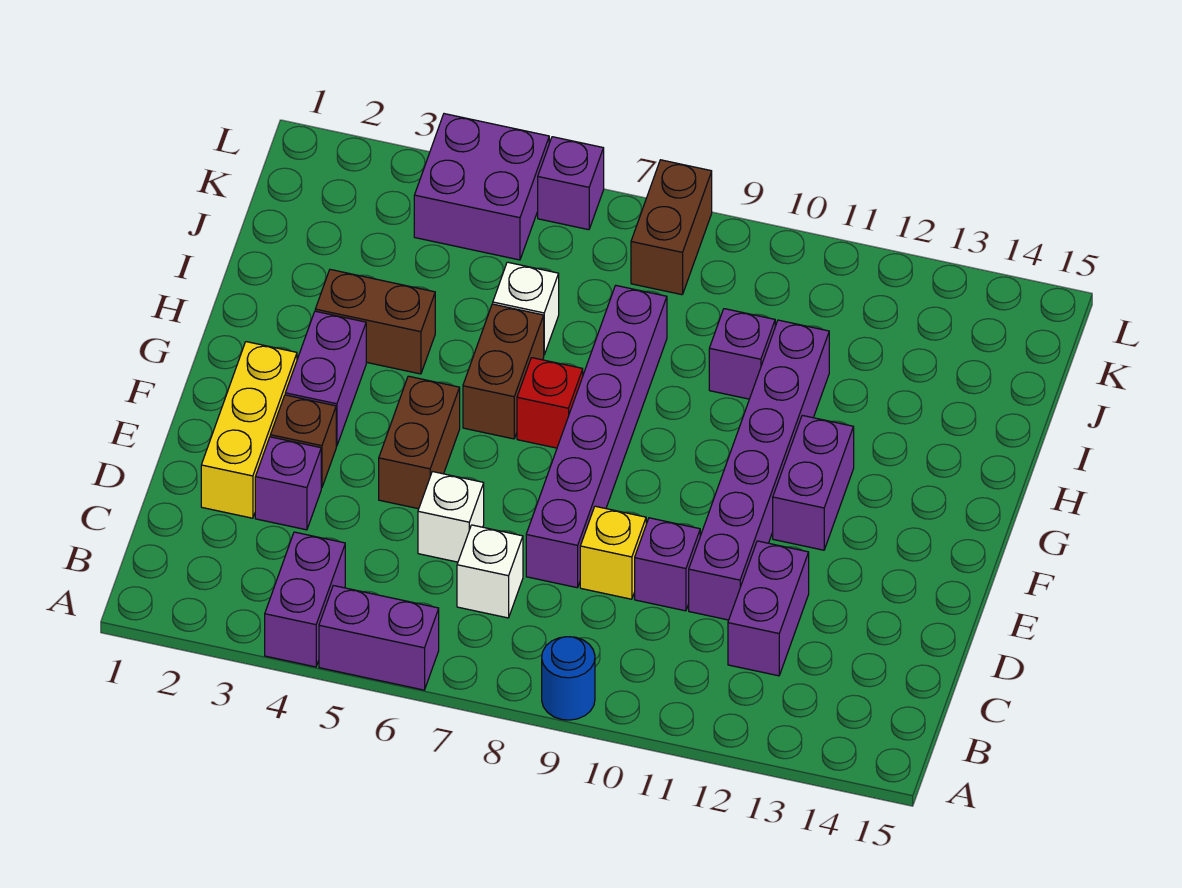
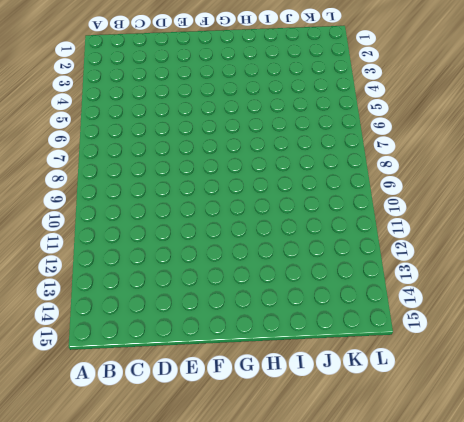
none -> purple 1x2 brick [265,532,345,667]
none -> purple 1x2 brick [319,586,439,690]
none -> blue 1x1 round brick [542,637,595,720]

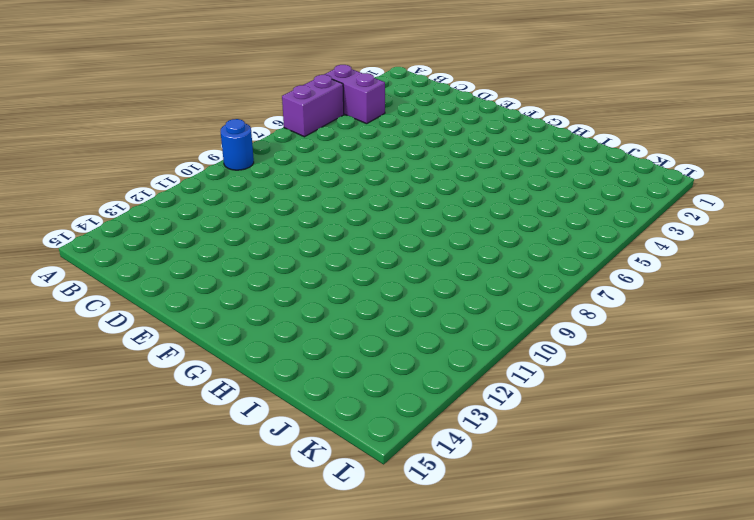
none -> white 1x1 brick [457,525,523,618]
none -> purple 1x2 brick [728,541,809,676]
none -> yellow 1x3 brick [201,342,297,518]

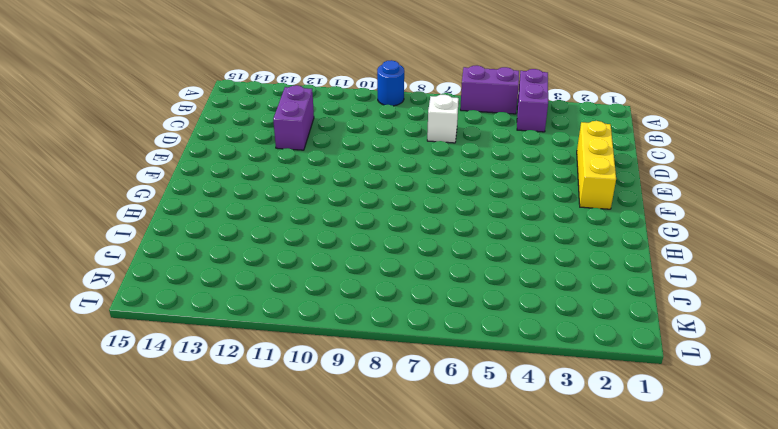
none -> purple 1x1 brick [255,437,321,530]
none -> white 1x1 brick [418,472,484,562]
none -> purple 1x6 brick [526,285,667,588]

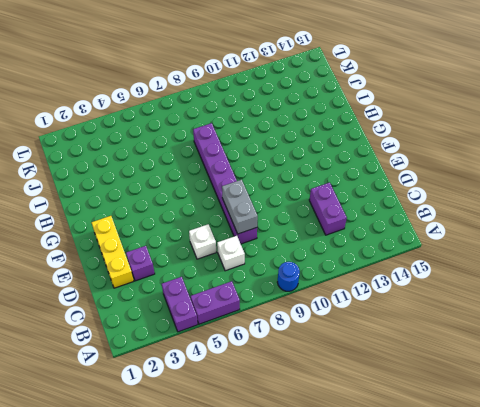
grey 1x2 brick [222,180,258,234] -> none
none -> yellow 1x1 brick [580,506,646,599]
none -> purple 1x1 brick [635,518,700,611]
none -> purple 1x6 brick [689,320,829,620]

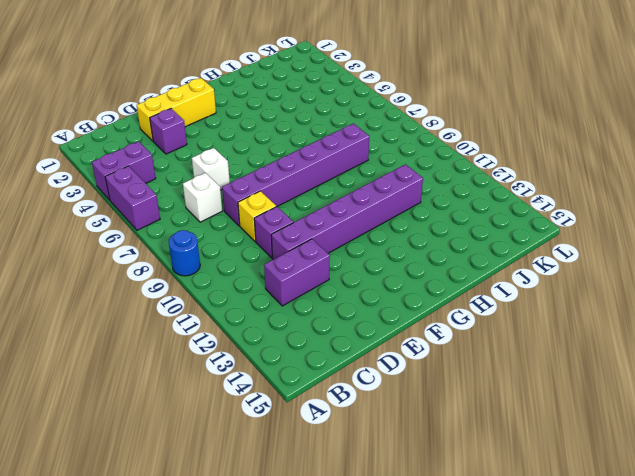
none -> brown 1x1 brick [270,395,336,488]
none -> brown 1x2 brick [379,376,460,509]
none -> purple 1x2 brick [285,311,366,446]

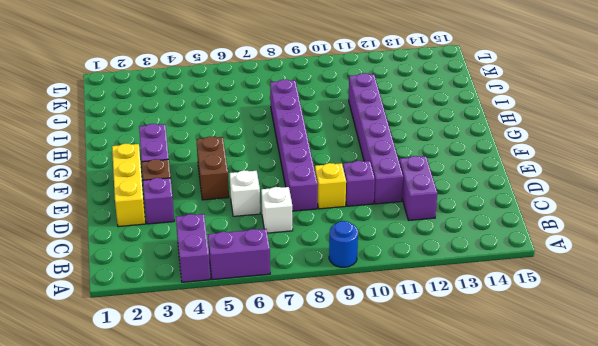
none -> purple 1x2 brick [773,415,854,550]
none -> brown 1x2 brick [463,304,544,439]
none -> red 1x1 brick [517,358,583,448]

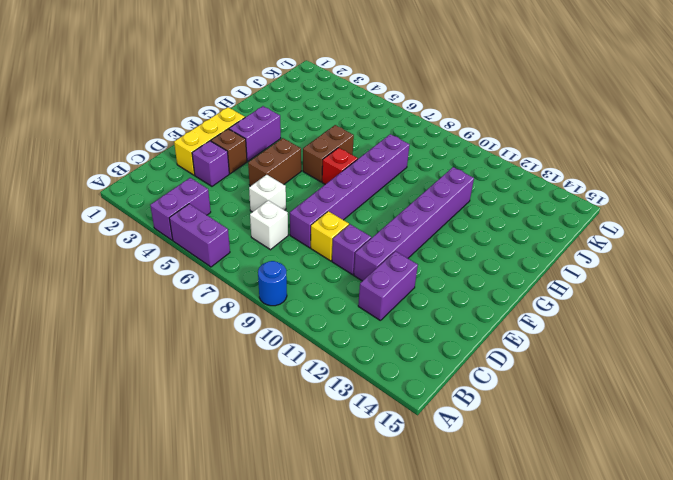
none -> purple 1x2 brick [773,415,854,550]
none -> brown 1x2 brick [315,269,435,374]
none -> white 1x1 brick [493,262,559,355]

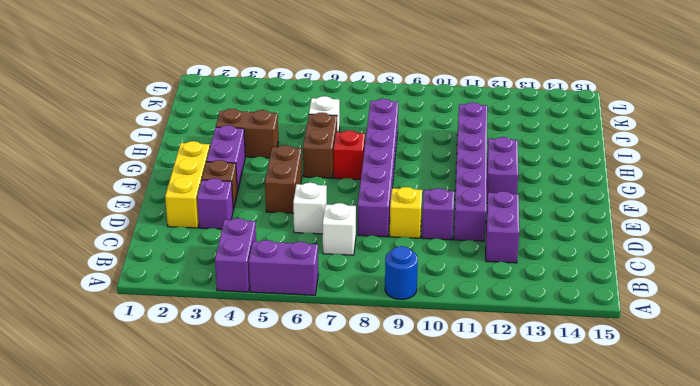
none -> purple 1x1 brick [709,309,775,399]
none -> purple 2x2 brick [414,114,549,260]
none -> brown 1x2 brick [631,160,712,295]

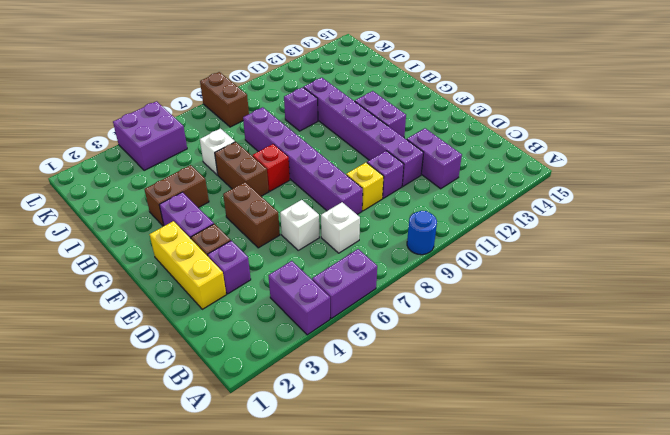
none -> purple 1x1 brick [538,137,604,230]

